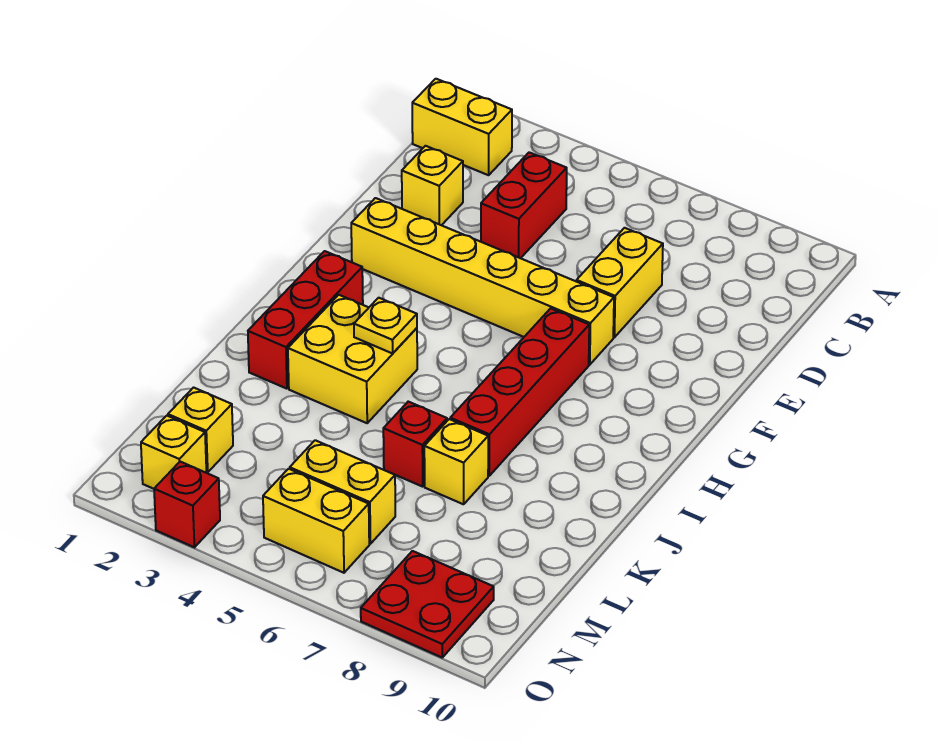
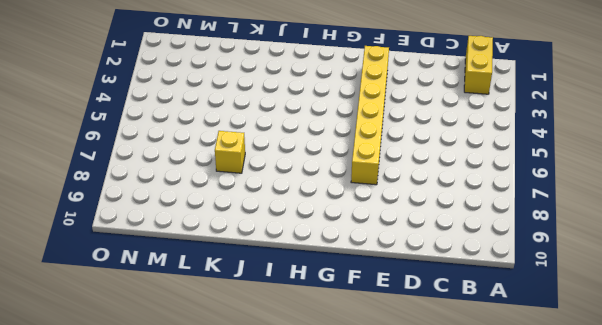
none -> red 1x2 brick [481,152,567,258]
none -> yellow 1x1 brick [402,146,463,225]
none -> yellow 1x2 brick [577,228,663,337]

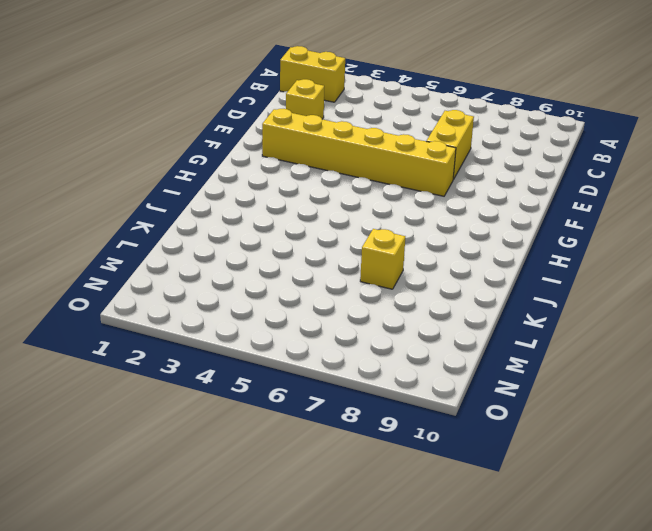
none -> red 1x2 brick [481,152,567,258]
none -> red 1x4 brick [450,308,589,476]
none -> red 1x3 brick [248,251,363,389]

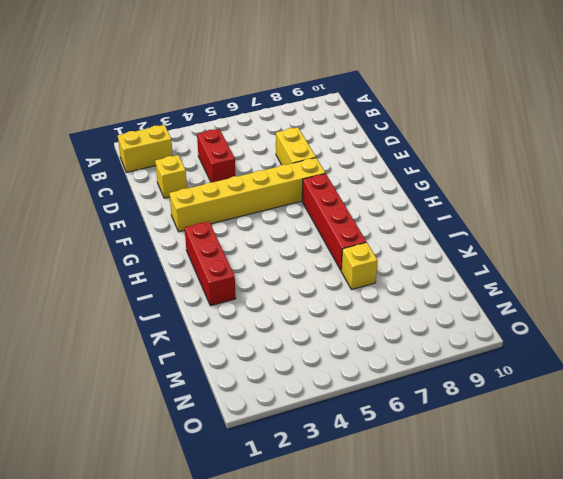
none -> yellow 2x2 brick [288,295,417,423]
none -> red 1x1 brick [383,402,447,487]
none -> yellow 1x1 brick [168,388,233,472]

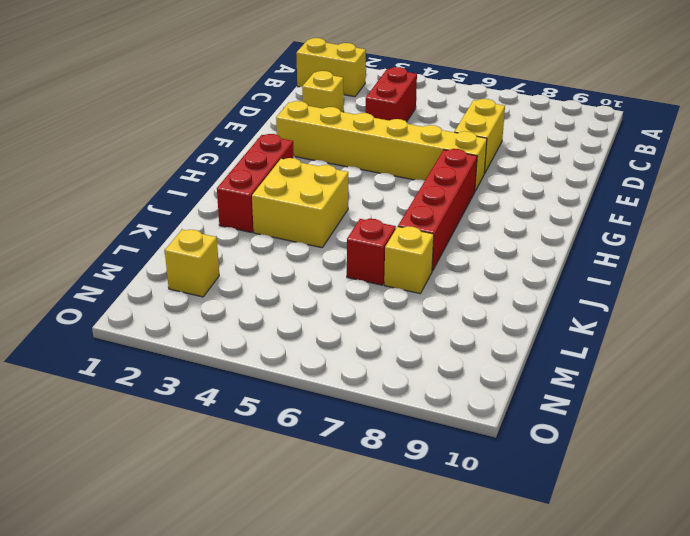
none -> yellow 1x2 brick [290,440,395,544]
none -> yellow 1x1 brick [141,416,206,489]
none -> yellow 1x2 brick [263,469,369,573]

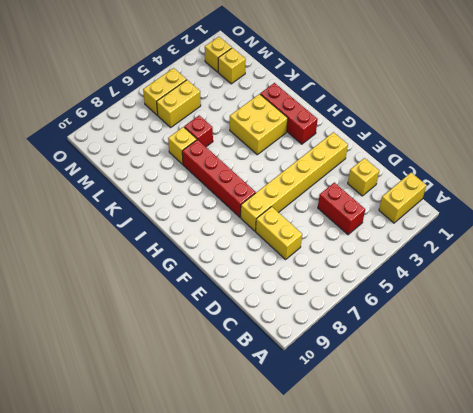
none -> red 2x2 plate [361,551,494,657]
none -> red 1x1 brick [154,462,220,547]
none -> yellow 1x1 plate [354,298,417,353]

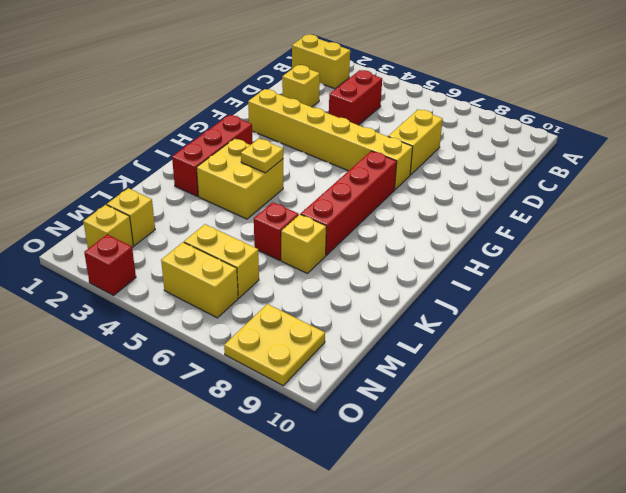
yellow 2x2 plate [224,304,325,386] -> red 2x2 plate [361,551,494,657]

